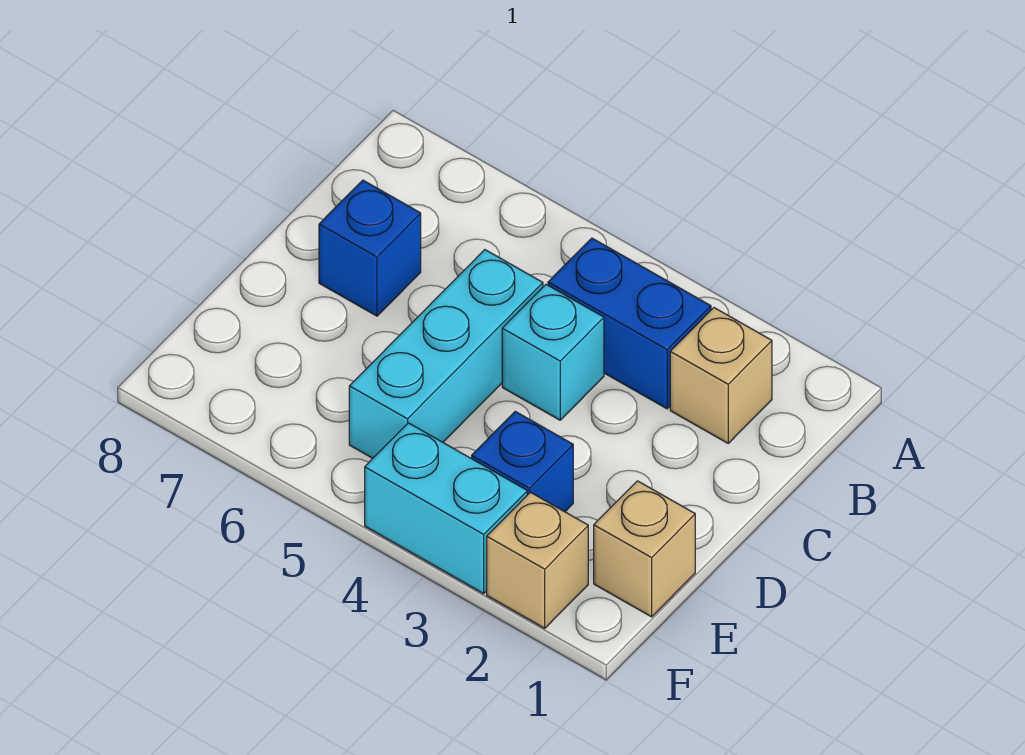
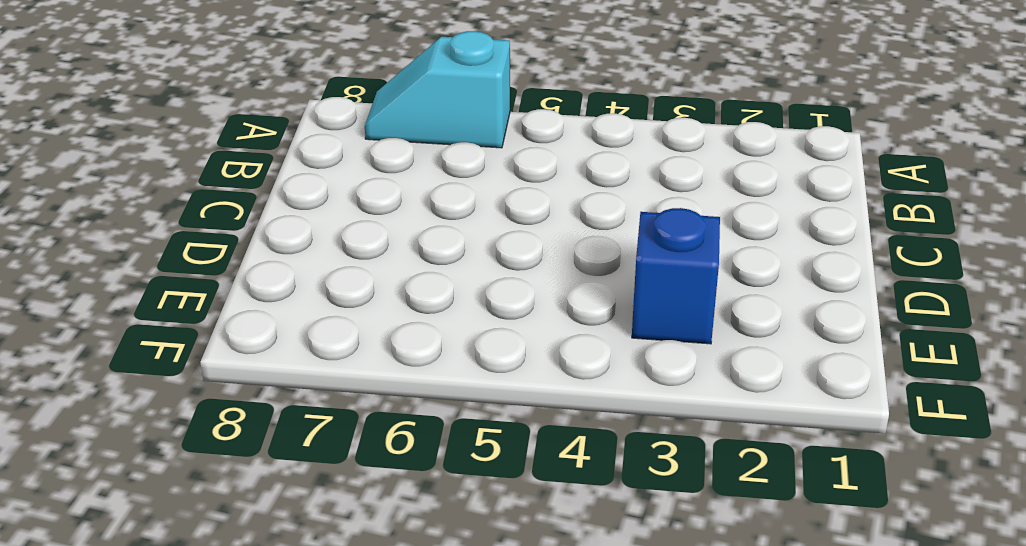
cyan 1x2 slope [365,31,510,148] -> none
none -> tan 1x1 brick [670,308,772,443]
none -> blue 1x2 brick [548,238,711,409]

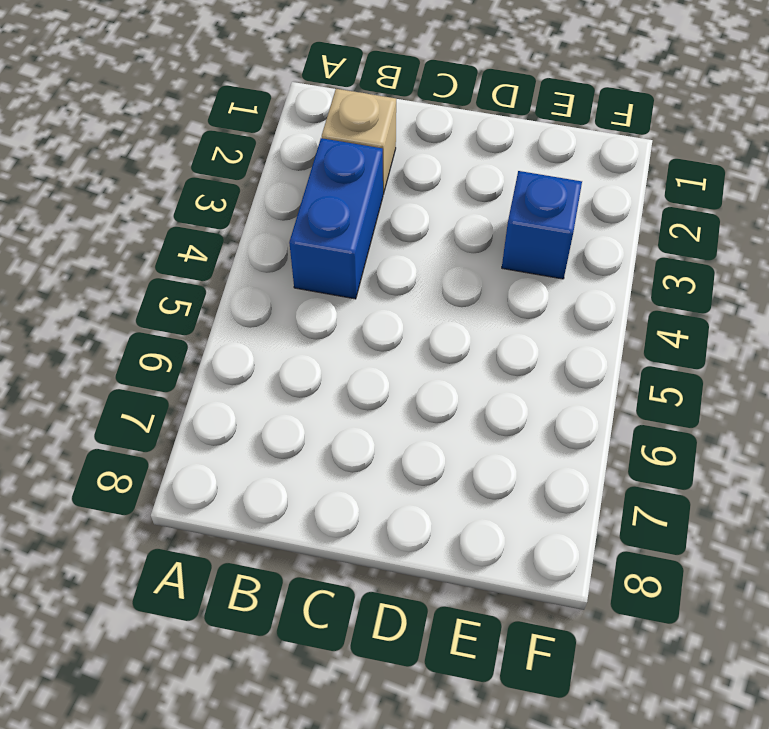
none -> cyan 1x1 brick [502,285,604,420]
none -> cyan 1x3 brick [349,250,543,458]

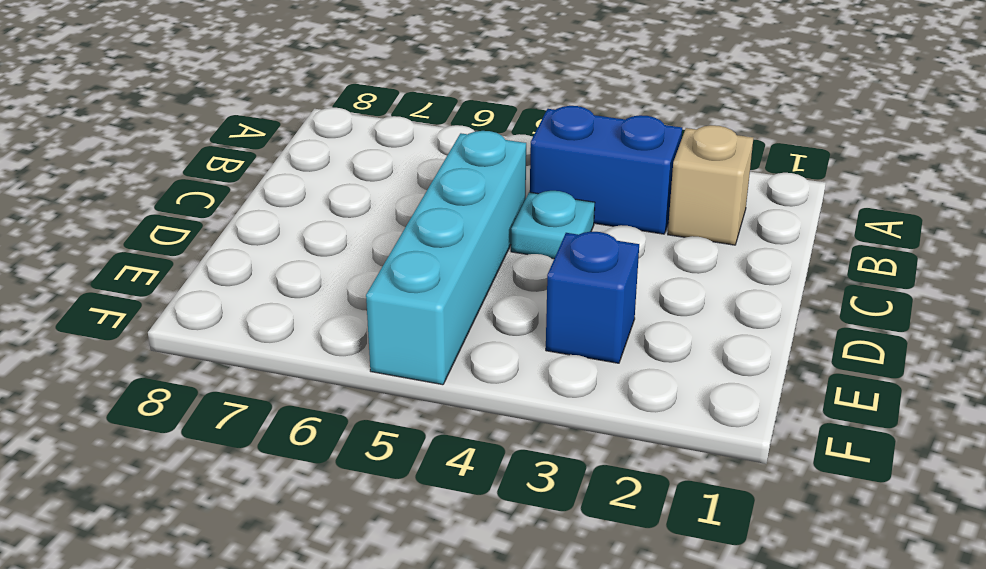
cyan 1x1 plate [511,191,595,259] -> cyan 1x1 brick [502,285,604,420]
cyan 1x4 brick [366,131,526,385] -> cyan 1x3 brick [349,250,543,458]
none -> blue 1x1 brick [319,180,421,316]
none -> tan 1x1 brick [594,481,695,617]

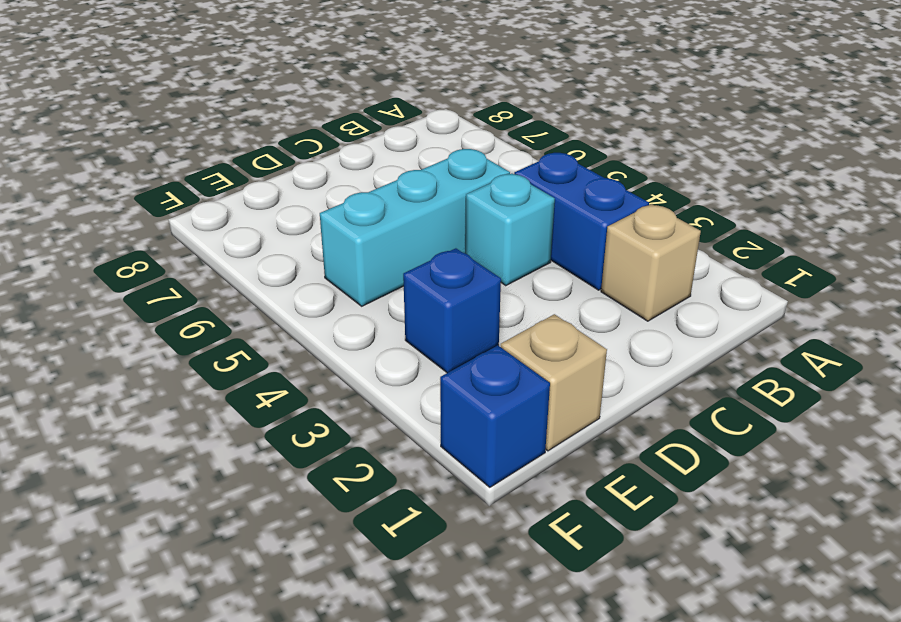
blue 1x1 brick [440,345,550,487] -> blue 1x1 brick moved to [319,180,421,316]
none -> tan 1x1 brick [487,492,588,628]
none -> cyan 1x2 brick [365,423,527,594]

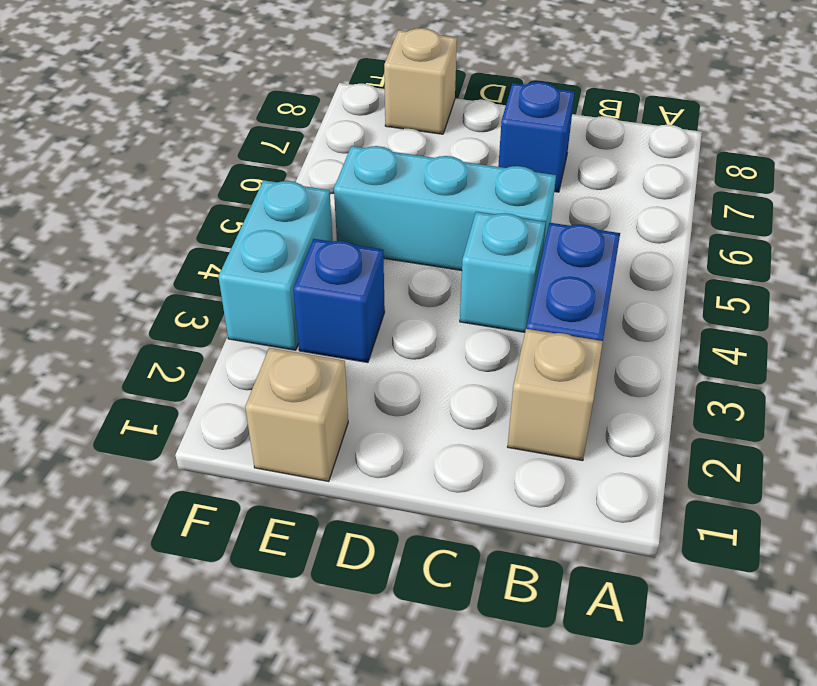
tan 1x1 brick [384,28,457,134] -> tan 1x1 brick moved to [487,492,588,628]

